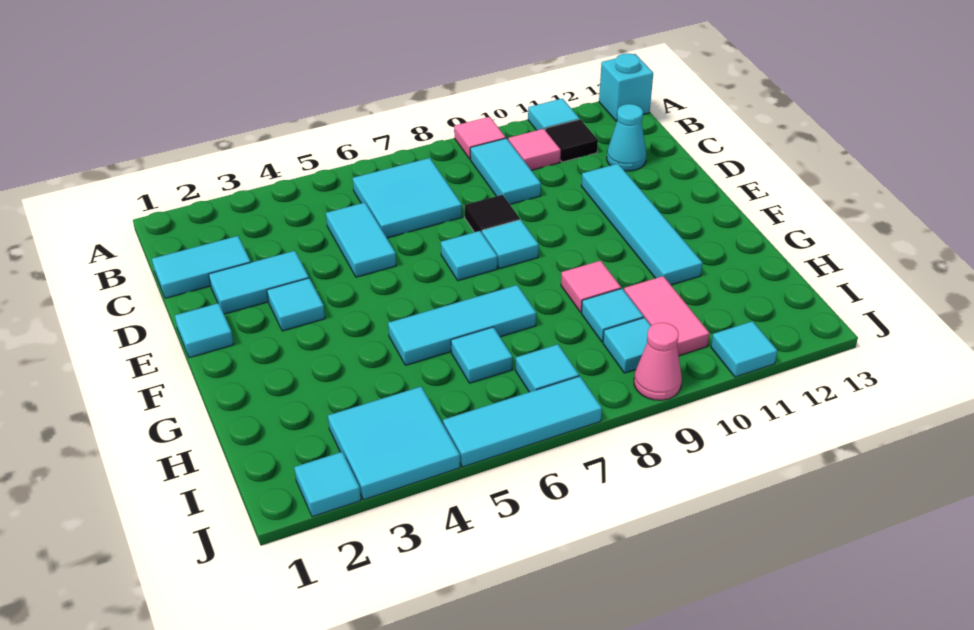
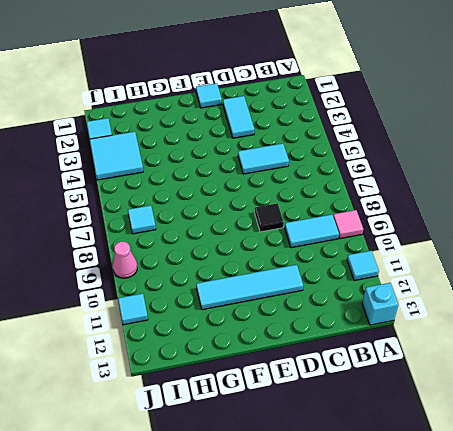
none -> cyan 2x2 tile [353,158,462,238]
none -> pink 1x1 tile [508,129,561,170]
none -> black 1x1 tile [545,119,598,162]

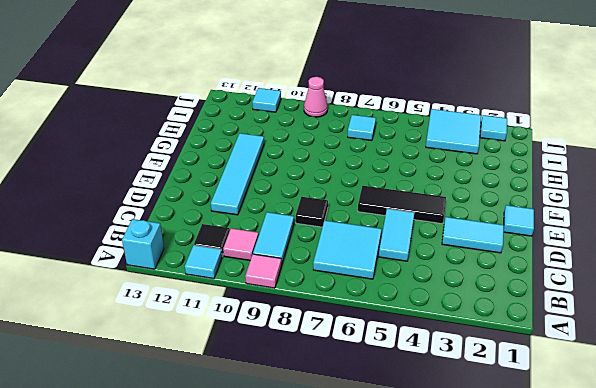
black 1x3 tile [358,186,446,224] -> none
none -> cyan 1x2 tile [152,236,251,298]
none -> cyan 1x1 cone [607,104,646,171]
none -> cyan 1x1 tile [267,278,325,331]

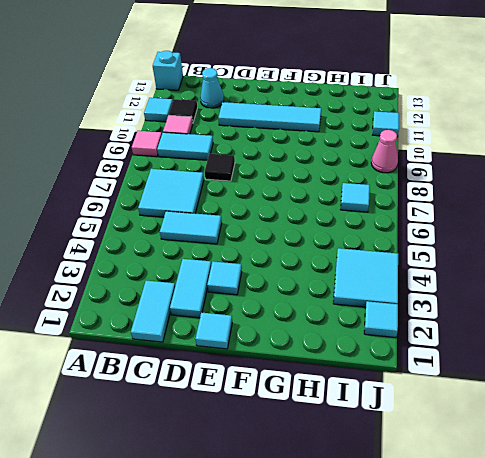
none -> cyan 1x1 tile [441,231,497,280]
none -> cyan 1x1 tile [482,220,539,269]
none -> cyan 1x3 tile [388,285,536,365]

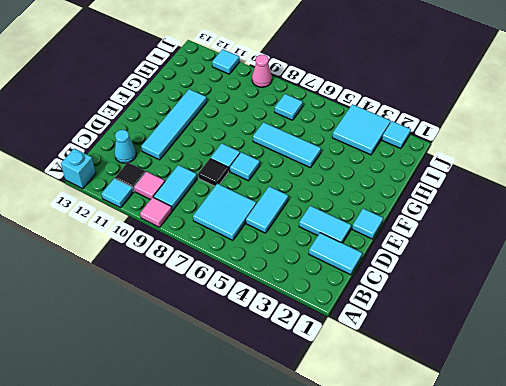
none -> cyan 1x1 tile [267,278,325,331]
none -> pink 1x1 tile [561,261,621,312]
none -> cyan 1x1 tile [451,327,513,383]

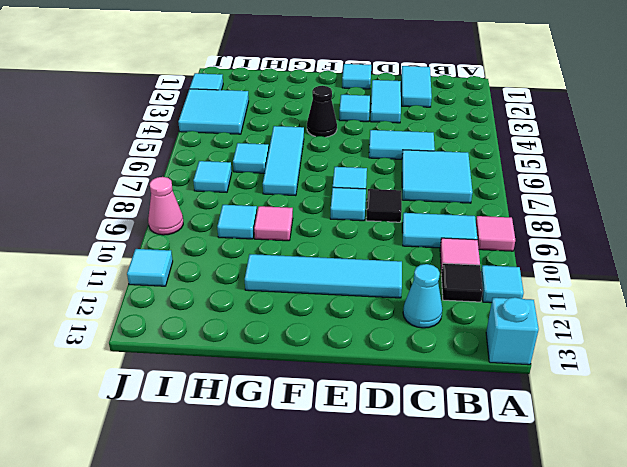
black 1x1 cone [307,86,337,137] -> none
none -> pink 1x2 tile [624,276,710,356]
none -> cyan 1x1 tile [603,318,651,373]
none -> cyan 1x3 tile [443,376,602,467]

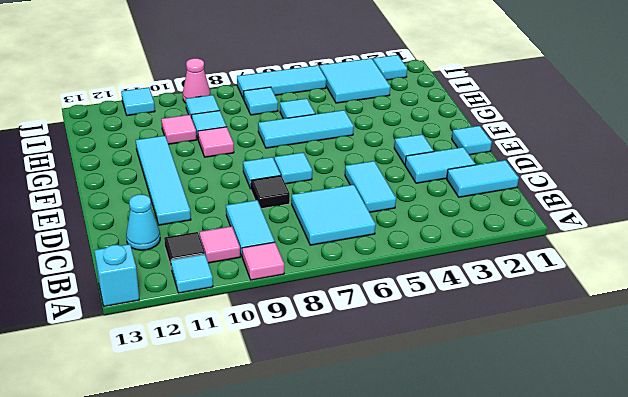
pink 1x1 tile [161,115,197,144] -> pink 1x2 tile [624,276,710,356]

